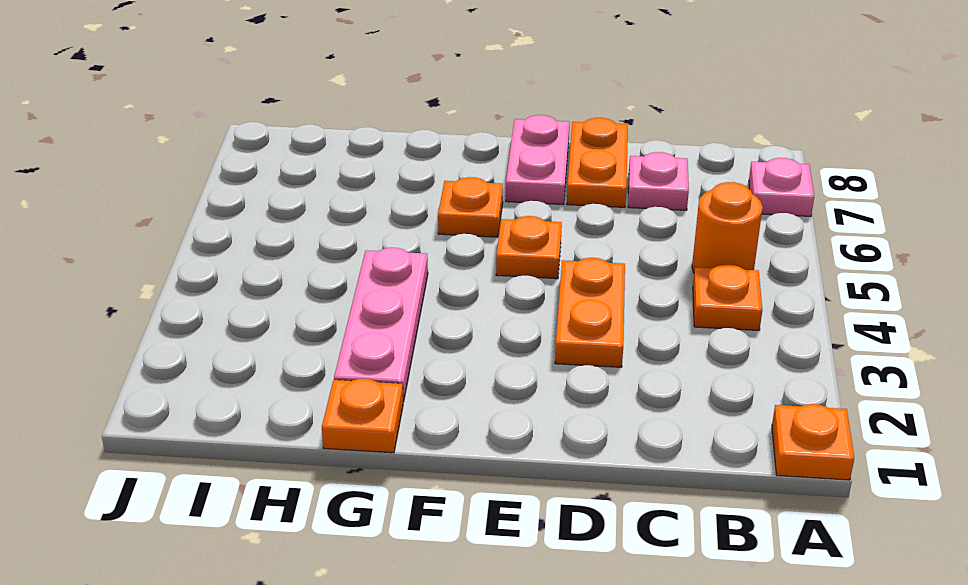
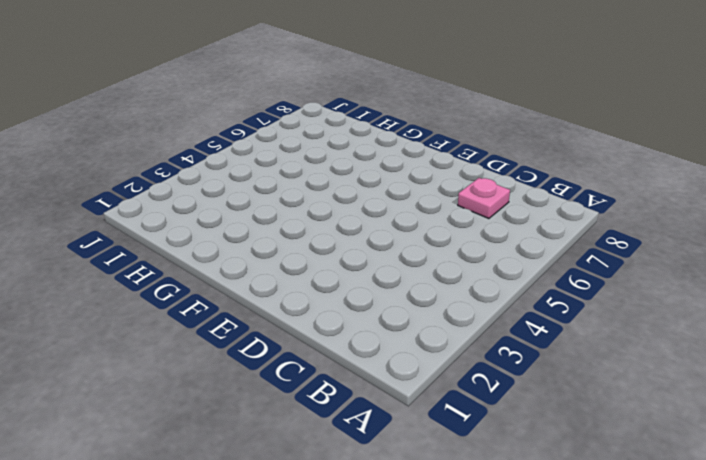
none -> orange 1x1 plate [772,404,854,480]
none -> pink 1x1 plate [749,158,814,216]
none -> orange 1x1 plate [693,265,762,331]

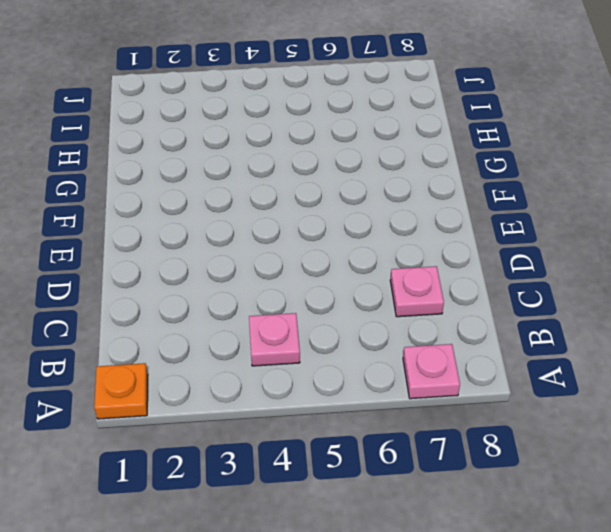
pink 1x1 plate [249,313,300,366] -> orange 1x1 plate [693,265,762,331]
none -> orange 1x1 round brick [692,182,763,272]
none -> orange 1x2 plate [555,258,625,367]
none -> orange 1x2 plate [567,118,628,207]

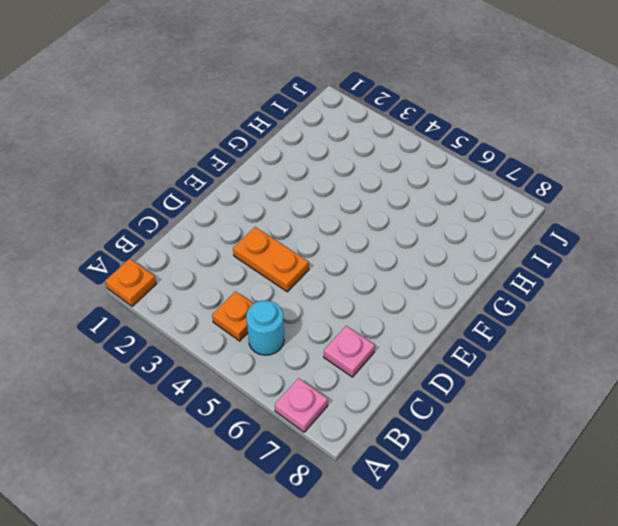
cyan 1x1 round brick [246,300,284,355] -> orange 1x1 round brick [692,182,763,272]
none -> orange 1x2 plate [567,118,628,207]
none -> orange 1x1 plate [496,216,562,279]
none -> pink 1x2 plate [506,115,569,205]

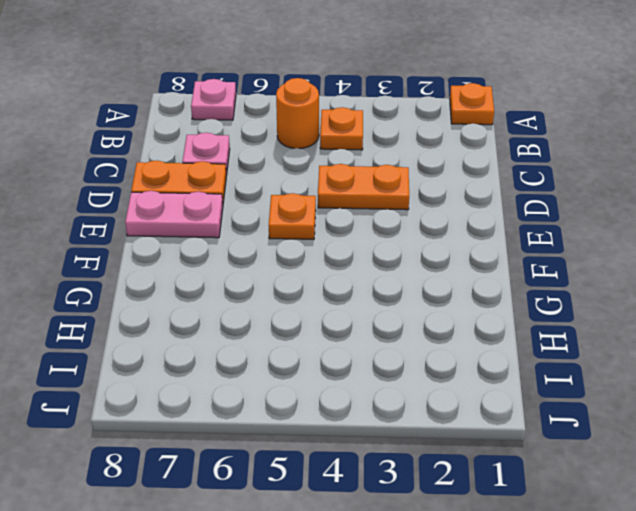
none -> orange 1x1 plate [438,177,503,237]
none -> orange 1x1 plate [322,379,403,453]
none -> pink 1x3 plate [334,248,428,402]

